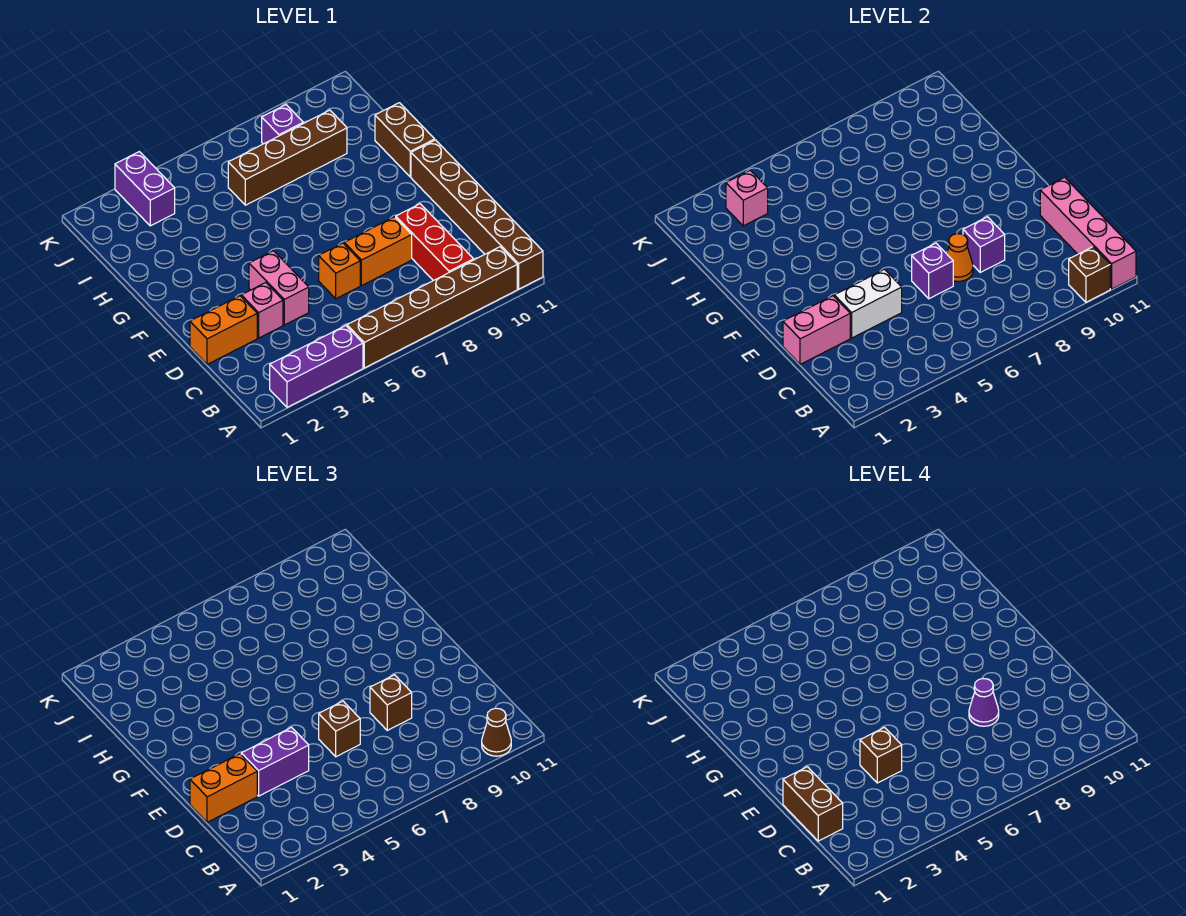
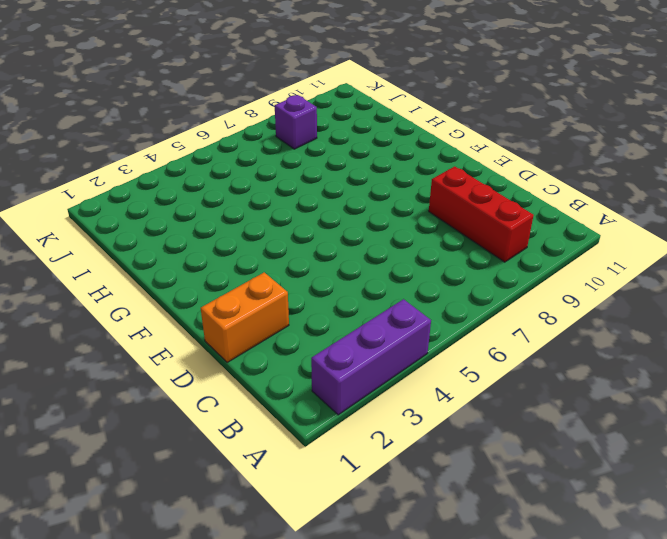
none -> brown 1x6 brick [347,247,517,368]
none -> brown 1x6 brick [411,140,543,289]
none -> pink 1x1 brick [241,283,283,338]

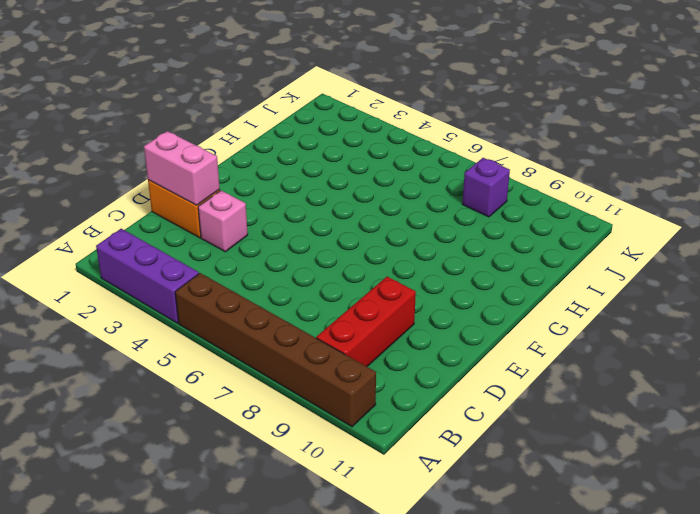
none -> brown 1x6 brick [411,140,543,289]
none -> pink 1x2 brick [249,251,309,325]
none -> orange 1x1 brick [319,243,360,299]

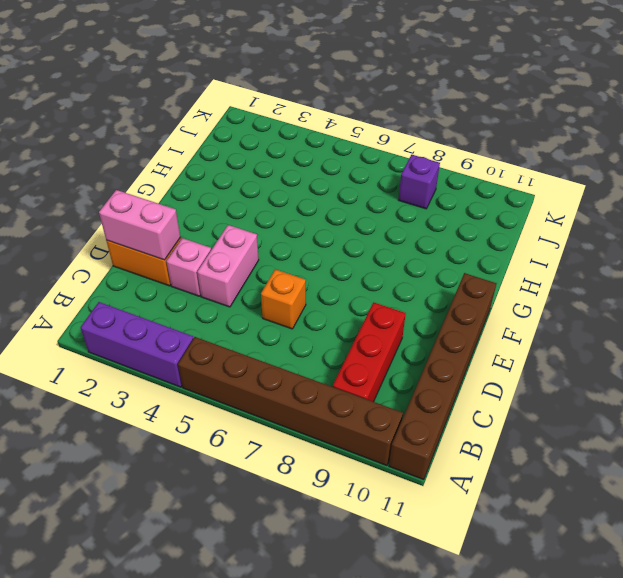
none -> orange 1x2 brick [344,217,412,286]
none -> brown 1x2 brick [375,103,435,177]
none -> brown 1x4 brick [228,110,347,205]

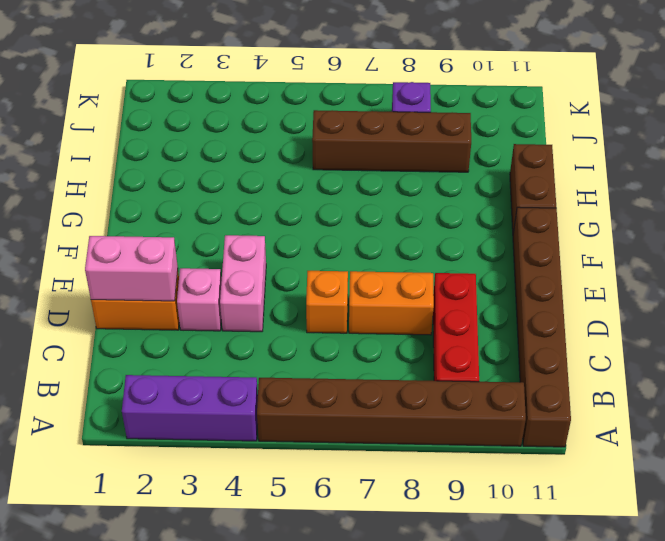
none -> purple 1x2 brick [115,152,175,226]
none -> brown 1x1 brick [1069,247,1110,302]
none -> pink 1x4 brick [1040,177,1136,289]

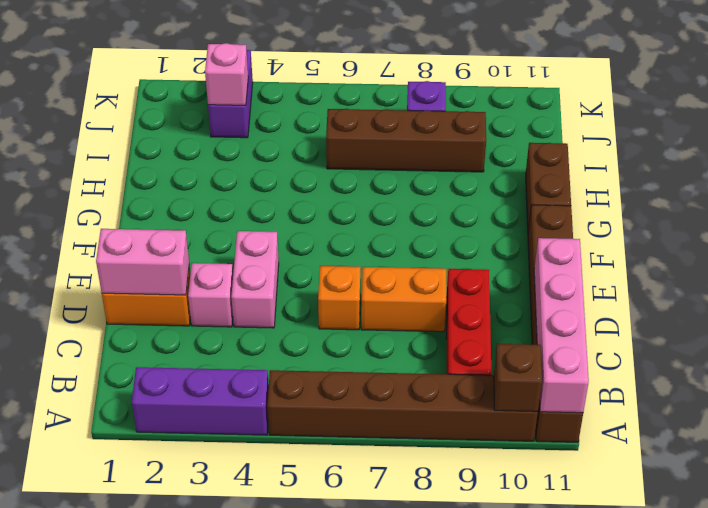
none -> white 1x2 brick [834,269,902,338]
none -> purple 1x1 brick [912,243,953,299]
none -> orange 1x1 cone [947,234,973,281]

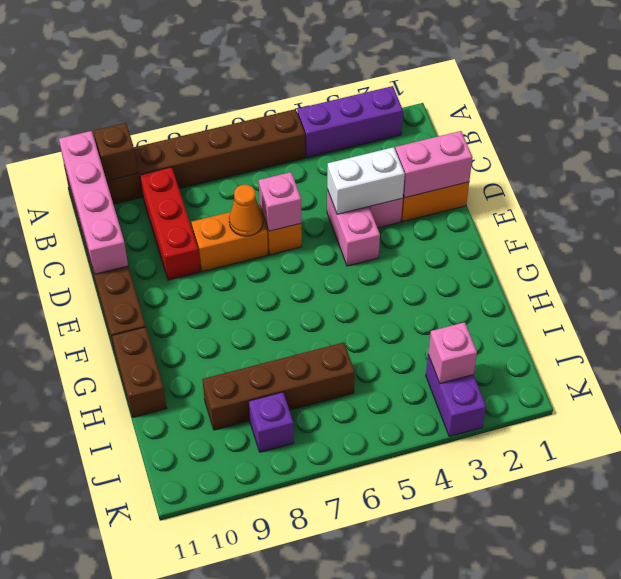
pink 1x1 brick [259,172,301,231] -> purple 1x1 brick [912,243,953,299]
none -> purple 1x1 brick [963,217,1005,272]
none -> brown 1x1 cone [482,708,511,756]
none -> orange 1x2 brick [190,754,257,822]

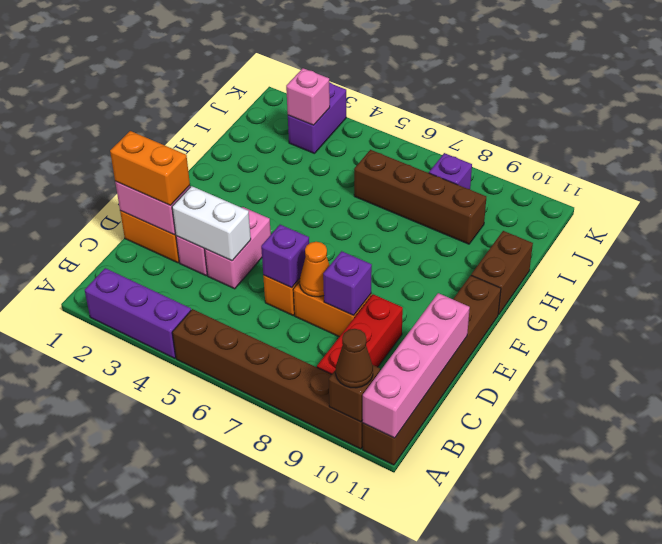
none -> purple 1x2 brick [241,727,309,796]
none -> brown 1x1 brick [319,701,360,757]
none -> brown 1x1 brick [370,675,412,730]

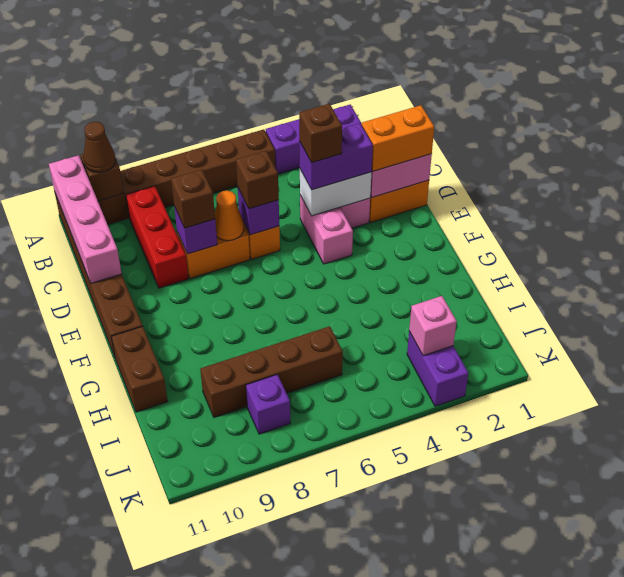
none -> brown 1x2 brick [783,767,843,841]
none -> purple 1x1 cone [969,679,999,726]

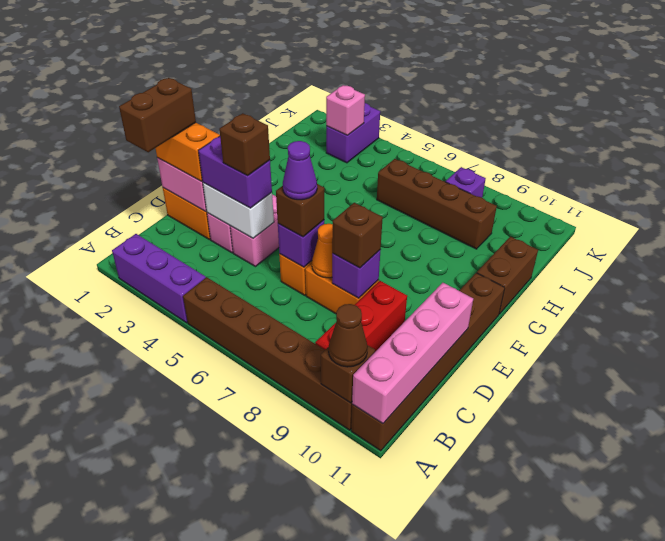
purple 1x1 cone [283,141,317,200] -> purple 1x1 cone moved to [969,679,999,726]

